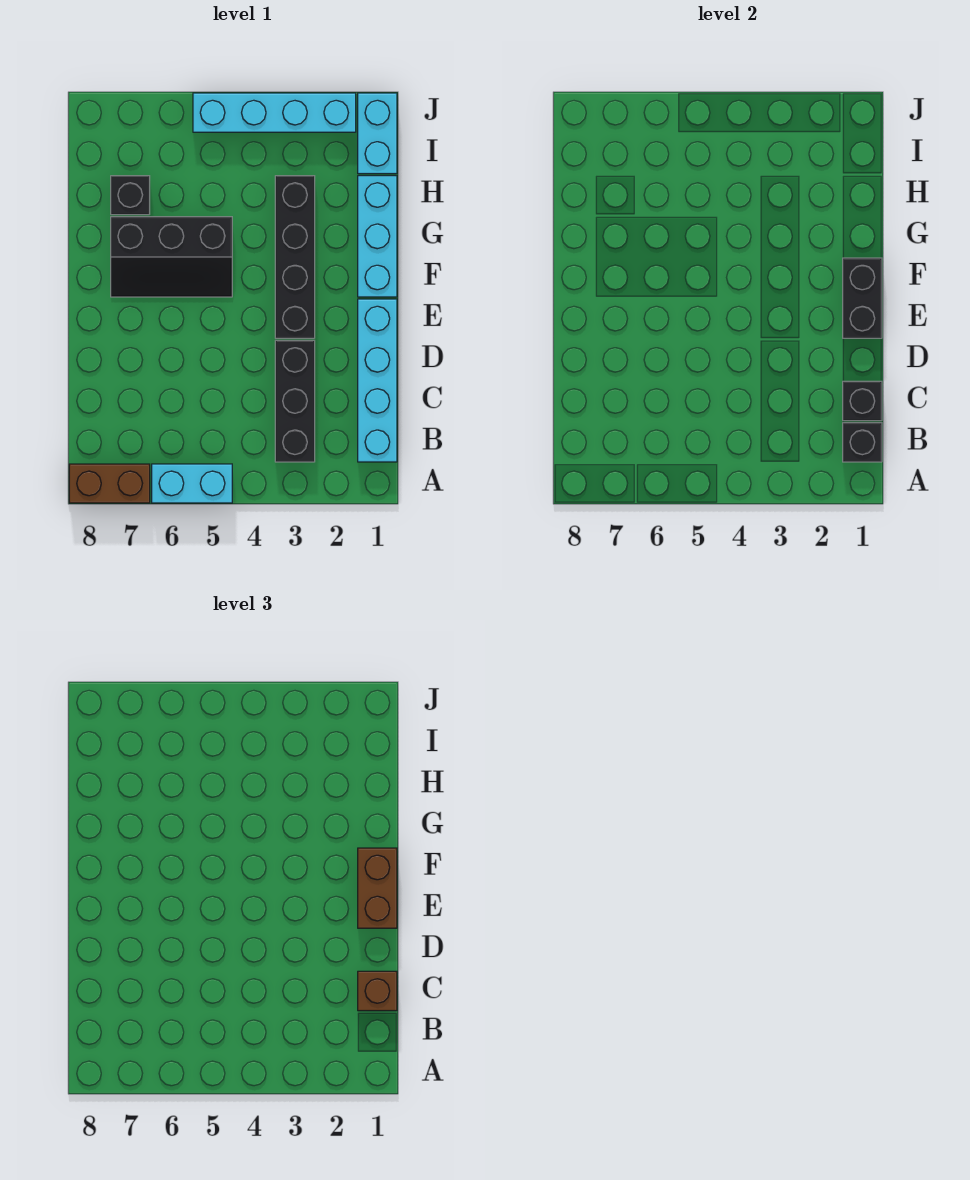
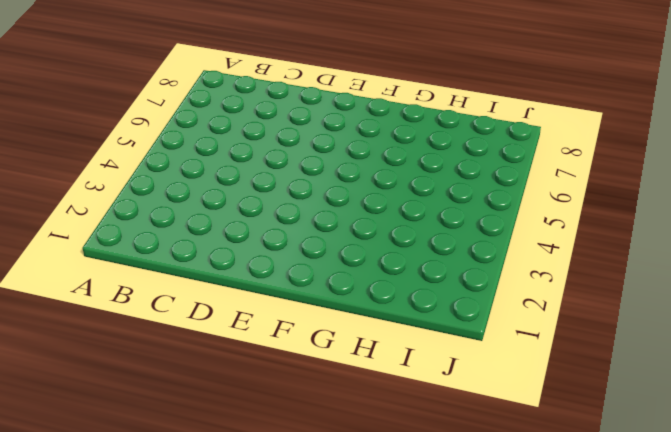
none -> cyan 1x2 brick [152,464,232,503]
none -> brown 1x2 brick [69,464,150,503]
none -> cyan 1x4 brick [358,299,397,462]

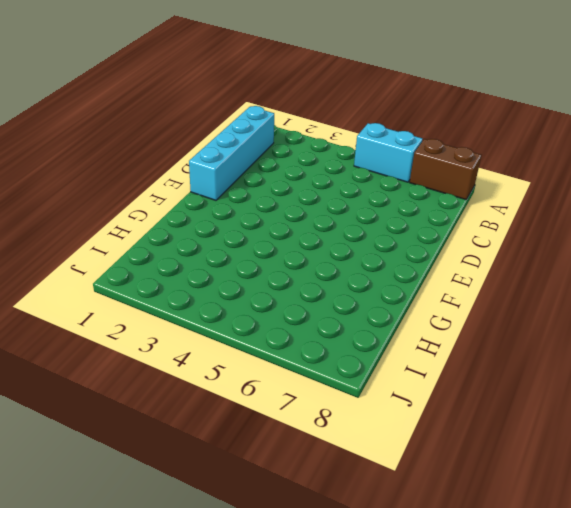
none -> black 1x3 brick [275,340,315,462]
none -> black 1x4 brick [275,176,315,338]
none -> cyan 1x3 brick [358,176,397,297]

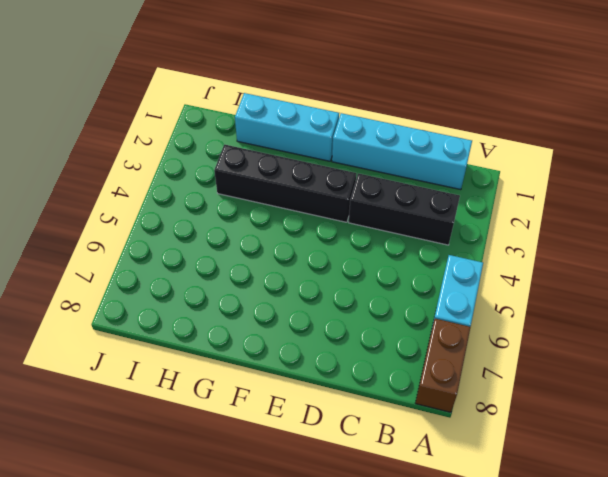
none -> black 2x3 slope [111,217,232,297]
none -> black 1x1 brick [111,176,150,215]
none -> cyan 1x2 brick [358,93,397,174]

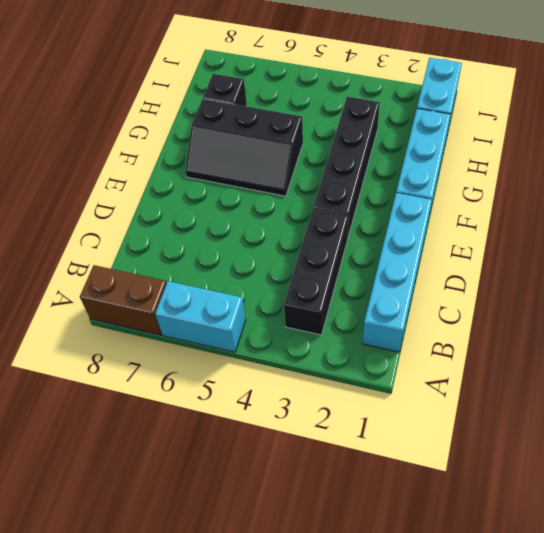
none -> cyan 1x4 brick [193,93,356,132]
none -> black 1x1 brick [843,423,882,462]
none -> black 1x1 brick [843,381,882,421]

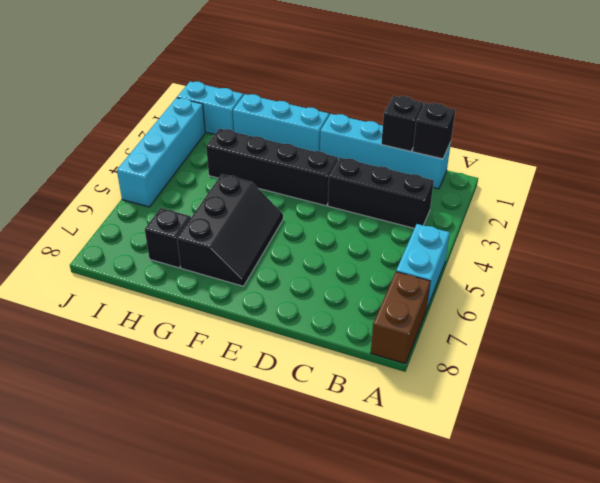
none -> black 1x2 brick [843,258,882,338]
none -> brown 1x1 brick [358,971,397,1011]
none -> brown 1x2 brick [358,848,397,928]

